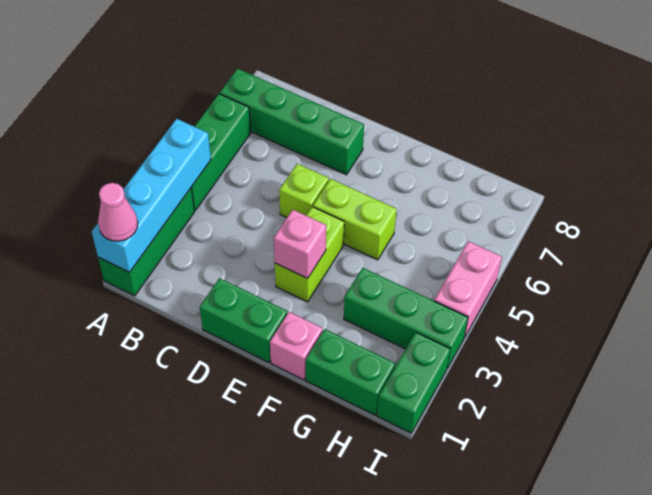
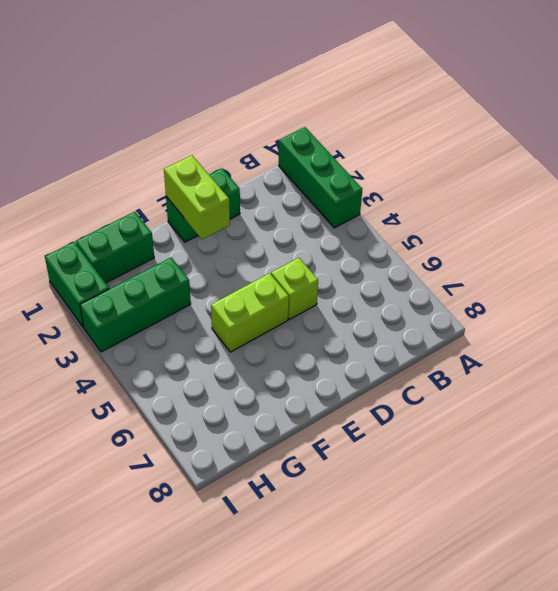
lime 1x2 brick [164,155,230,239] -> lime 1x2 brick moved to [275,207,344,302]
none -> green 1x3 brick [191,94,251,211]
none -> green 1x4 brick [220,69,364,175]
none -> pink 1x1 brick [270,312,323,380]

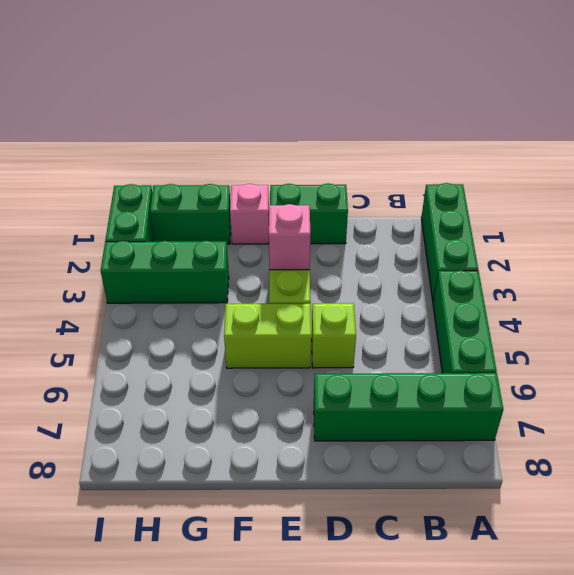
none -> pink 1x2 brick [434,241,502,338]
none -> cyan 1x4 brick [92,119,211,272]
none -> pink 1x1 cone [98,183,138,241]

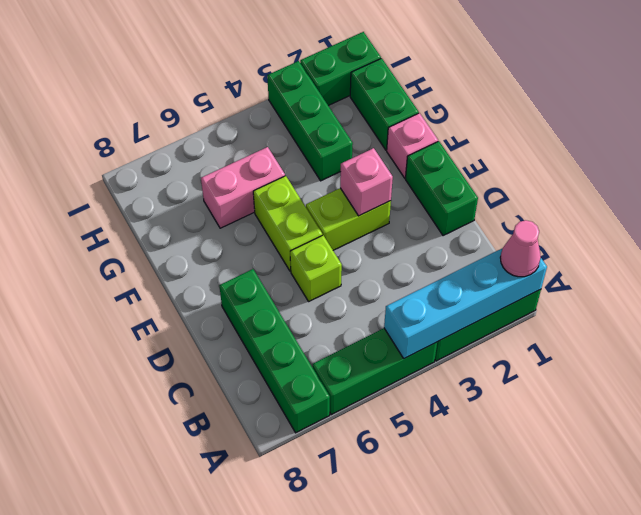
pink 1x2 brick [201,147,285,228] -> pink 1x2 brick moved to [434,241,502,338]

